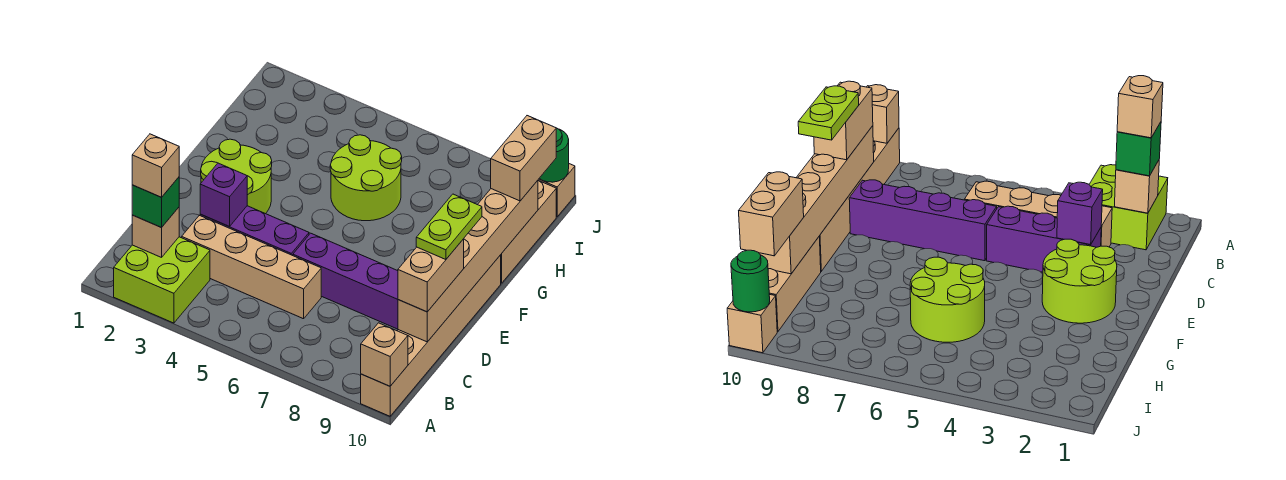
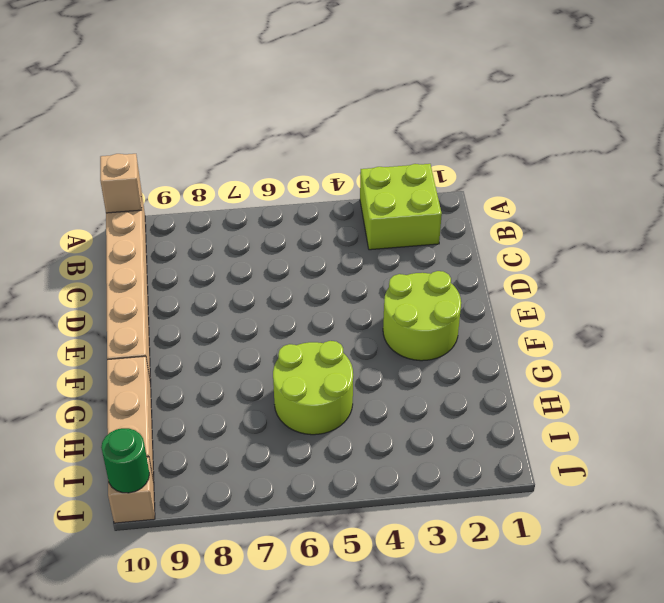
none -> tan 1x4 brick [182,215,321,319]
none -> purple 1x3 brick [200,206,309,256]
none -> purple 1x4 brick [293,233,398,329]

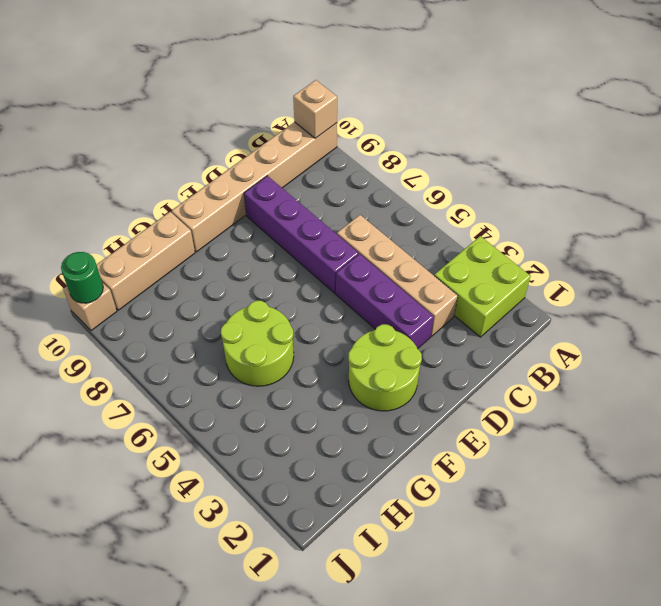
none -> tan 1x1 brick [132,207,179,257]
none -> tan 1x6 brick [398,180,538,342]
none -> purple 1x1 brick [200,163,247,226]

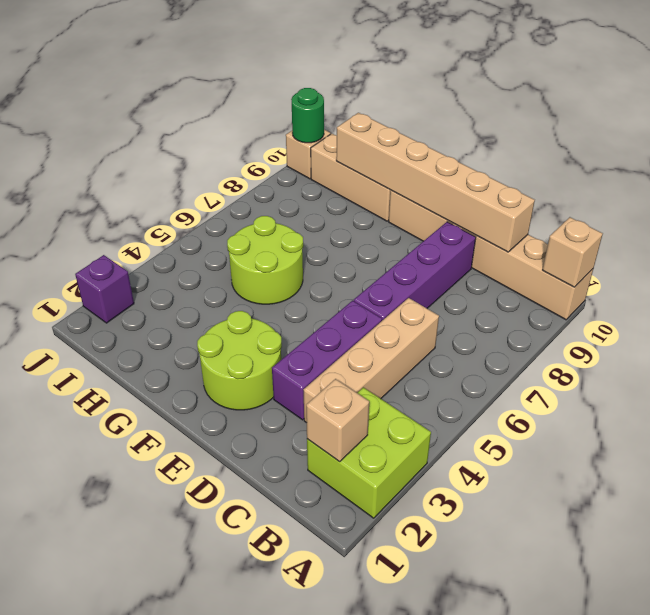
purple 1x1 brick [75,255,134,323] -> purple 1x1 brick moved to [200,163,247,226]
none -> green 1x1 brick [132,177,179,227]
none -> tan 1x2 brick [398,239,464,312]
none -> tan 1x2 brick [491,116,556,201]

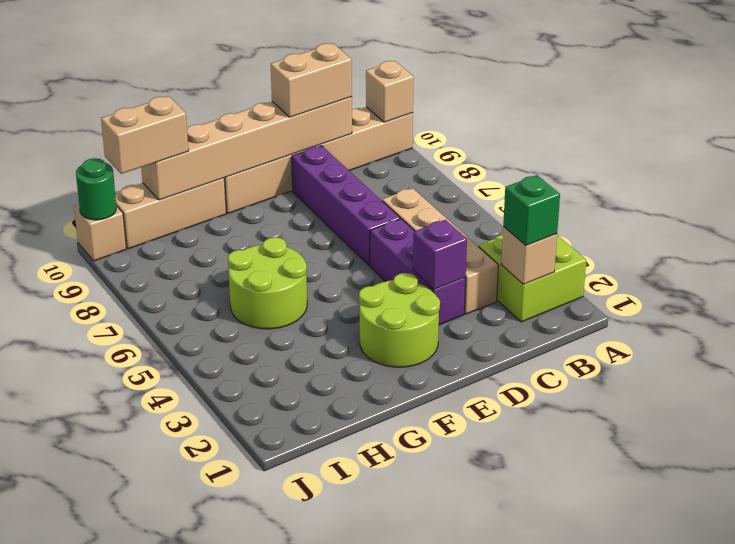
none -> tan 1x1 brick [132,134,179,197]
none -> lime 1x2 plate [416,194,482,260]

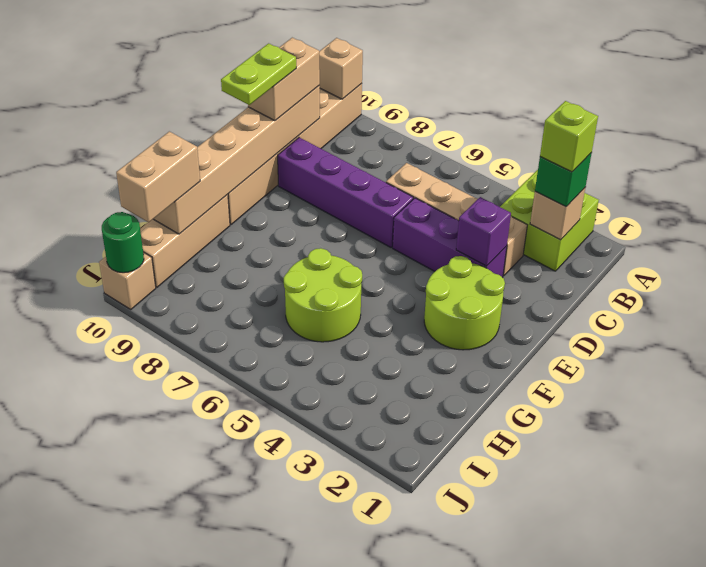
lime 1x1 brick [540,101,598,172] -> tan 1x1 brick [132,134,179,197]

